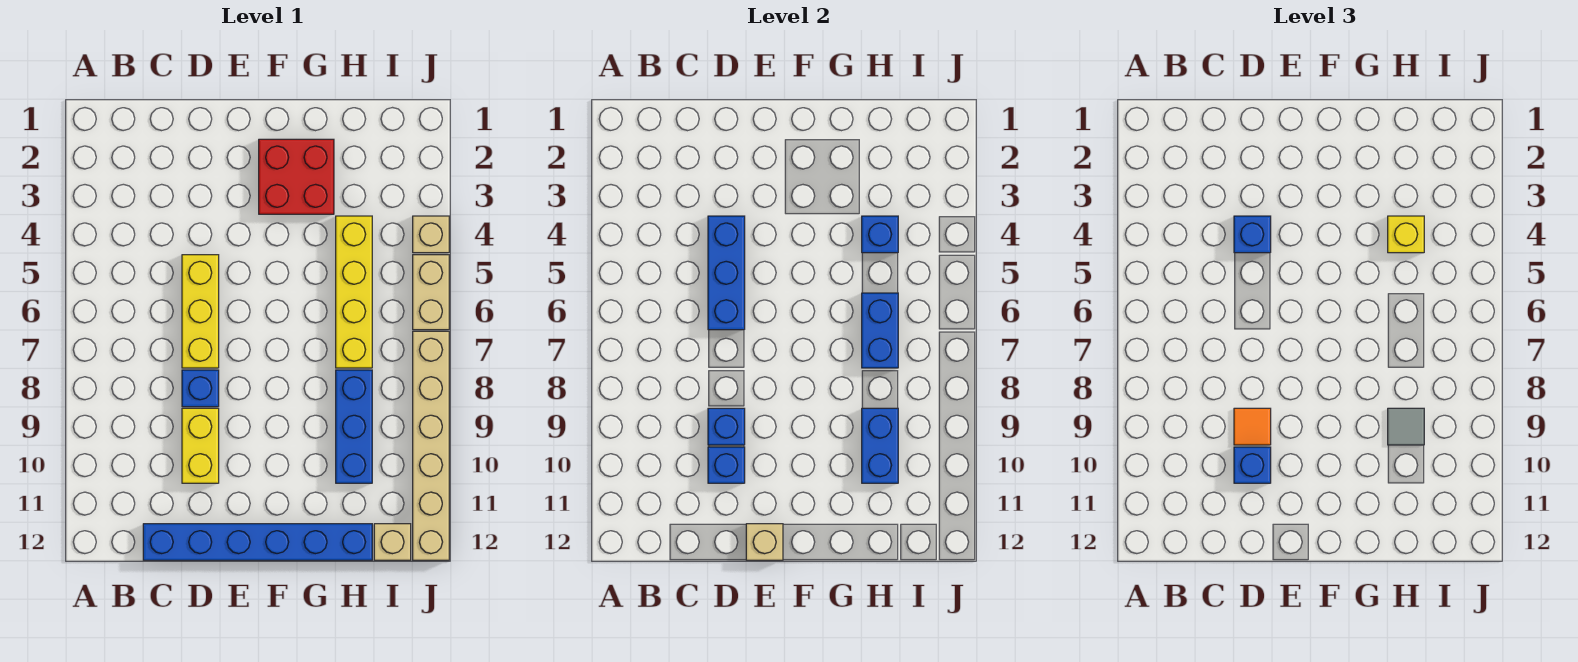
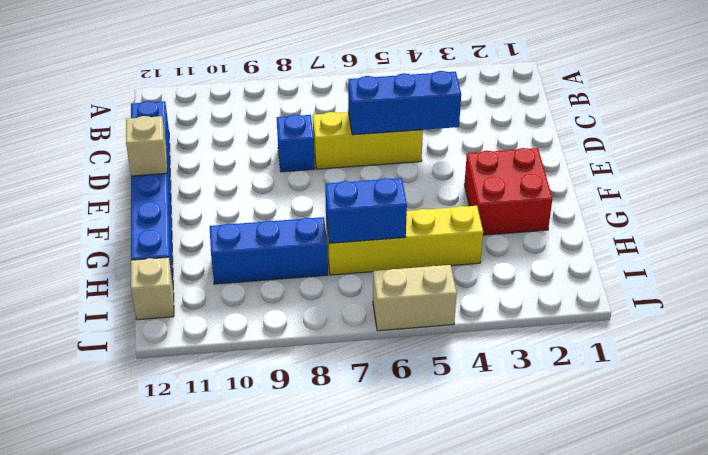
none -> yellow 1x2 brick [182,408,219,483]
none -> tan 1x1 brick [413,216,449,253]
none -> tan 1x6 brick [413,331,449,560]

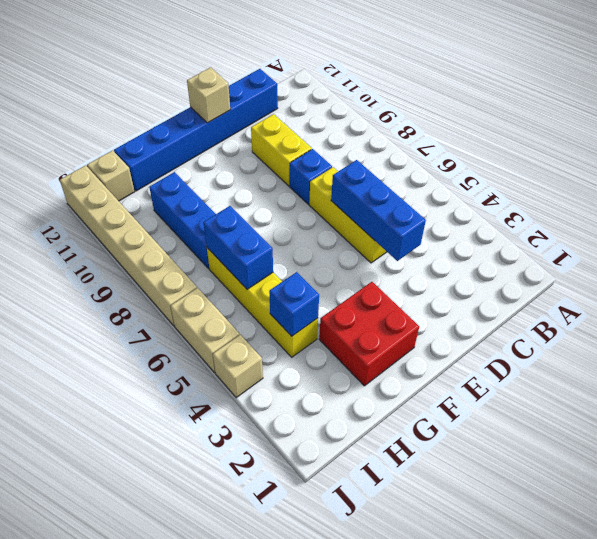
none -> blue 1x1 brick [708,408,745,445]
none -> blue 1x1 brick [708,447,745,483]
none -> blue 1x2 brick [862,408,898,483]

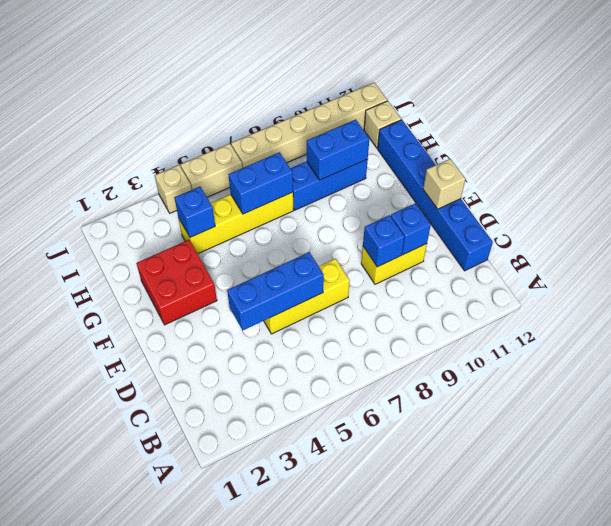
none -> blue 1x1 brick [182,370,219,407]
none -> blue 1x1 brick [1234,216,1271,253]
none -> orange 1x1 tile [1234,408,1271,445]

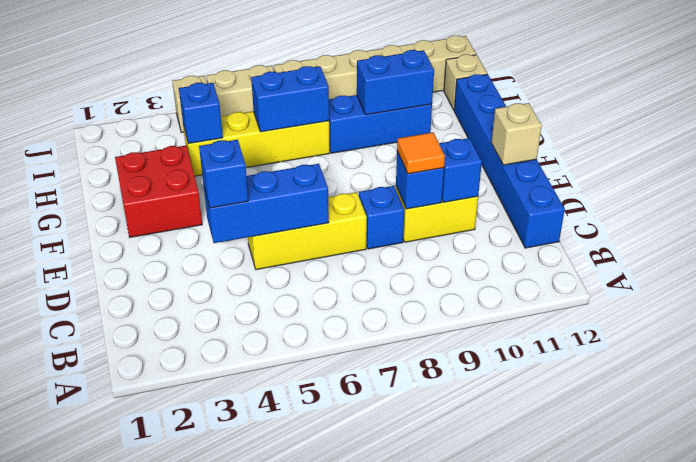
none -> blue 1x1 brick [1234,447,1271,483]
none -> yellow 1x1 brick [1388,216,1424,253]
none -> grey 1x1 tile [1388,408,1424,445]

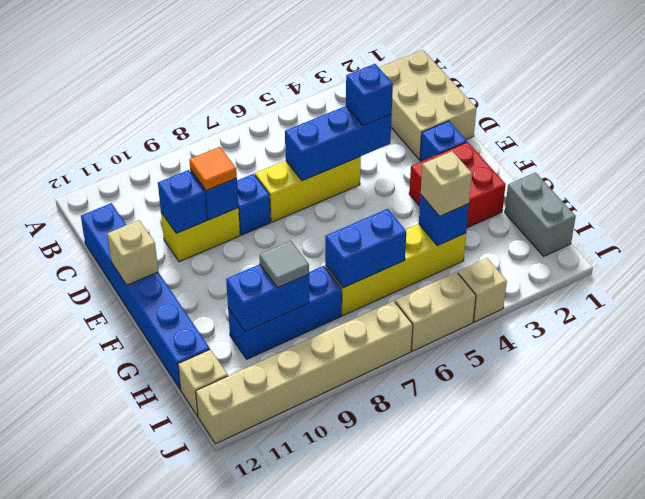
tan 2x3 brick [379,50,476,160] -> none
blue 1x1 brick [420,121,467,162] -> blue 1x1 brick moved to [1234,447,1271,483]
grey 1x2 brick [505,172,576,256] -> none
tan 1x1 brick [421,151,472,216] -> yellow 1x1 brick [1388,216,1424,253]

